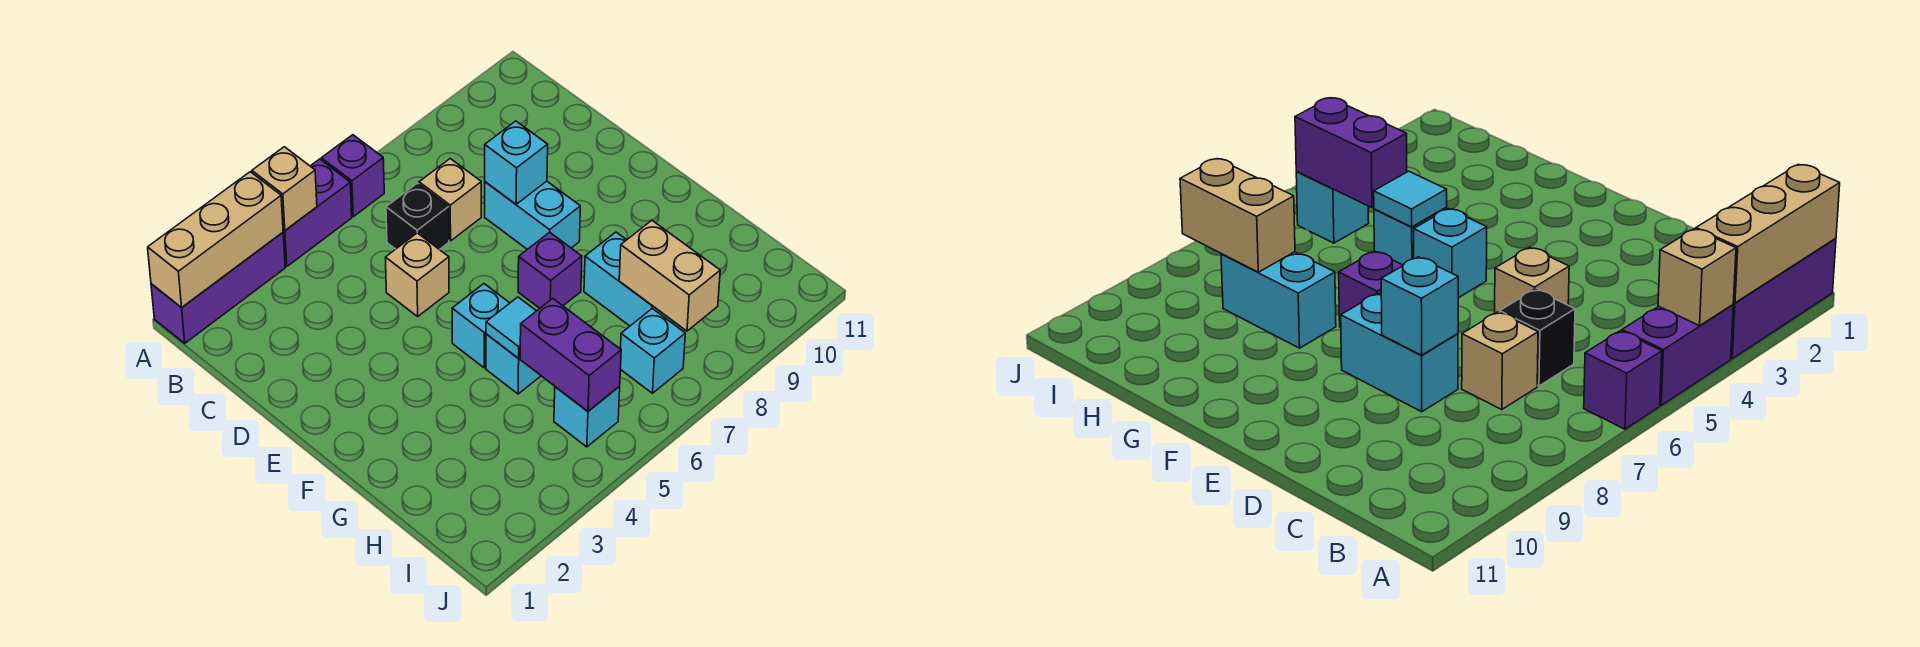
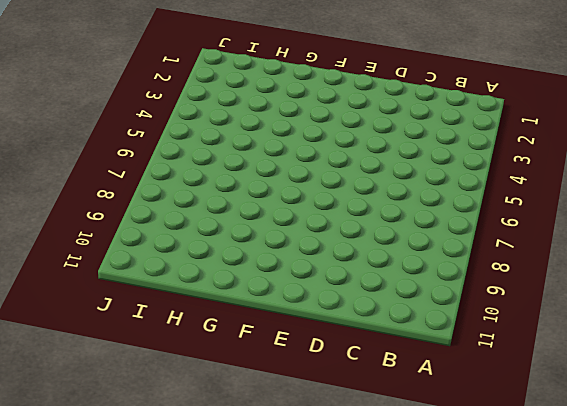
none -> purple 1x3 brick [151,233,285,343]
none -> purple 1x2 brick [283,159,352,267]
none -> purple 1x1 brick [321,135,384,217]

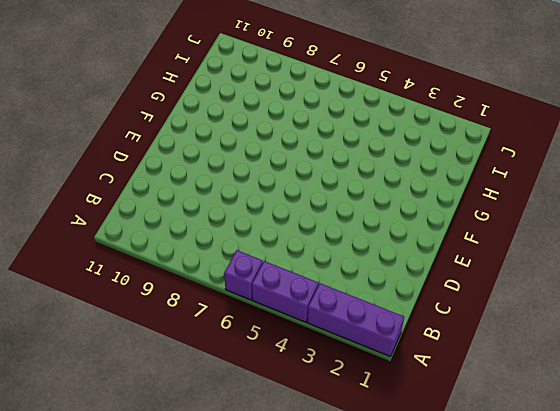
none -> black 1x1 brick [386,183,449,250]
none -> tan 1x1 brick [419,159,481,241]
none -> tan 1x1 brick [386,233,449,316]

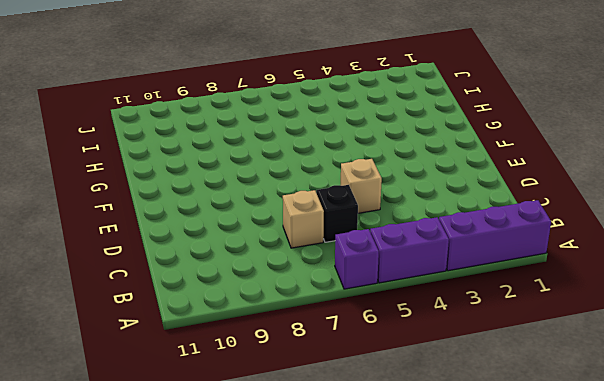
none -> cyan 1x2 brick [485,181,580,249]
none -> cyan 1x1 brick [452,284,509,368]
none -> purple 1x1 brick [518,232,582,308]

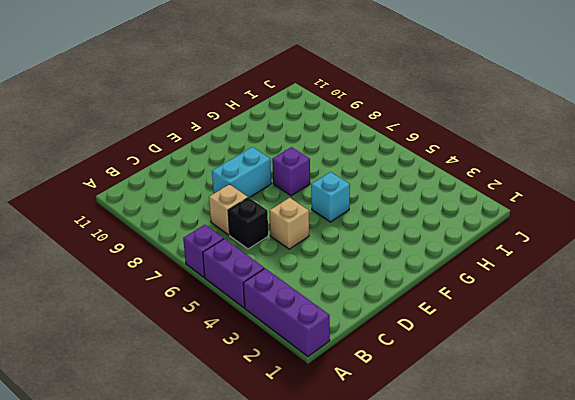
none -> cyan 1x1 brick [486,334,541,394]
none -> cyan 1x2 brick [584,232,674,326]
none -> cyan 1x1 brick [554,386,620,447]

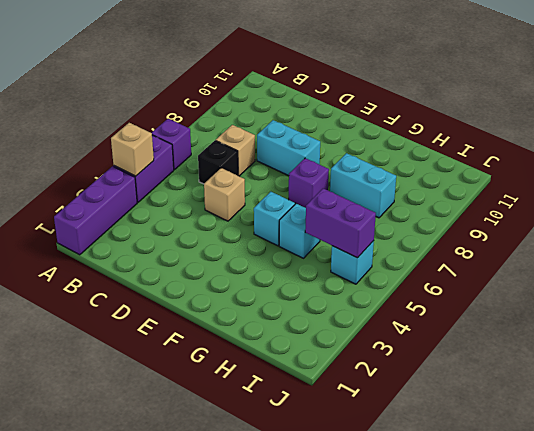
none -> cyan 1x1 brick [621,309,685,393]
none -> tan 1x3 brick [148,172,283,308]
none -> cyan 1x1 brick [485,121,548,204]

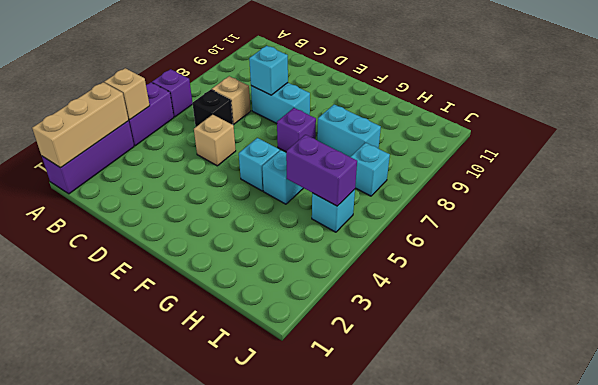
none -> cyan 1x1 tile [486,297,536,358]
none -> tan 1x2 brick [619,220,720,331]

